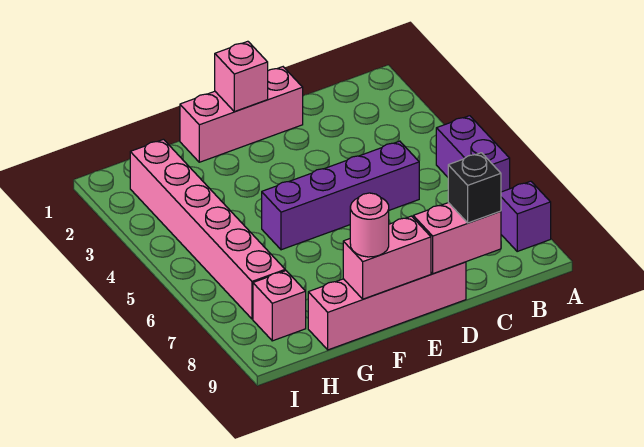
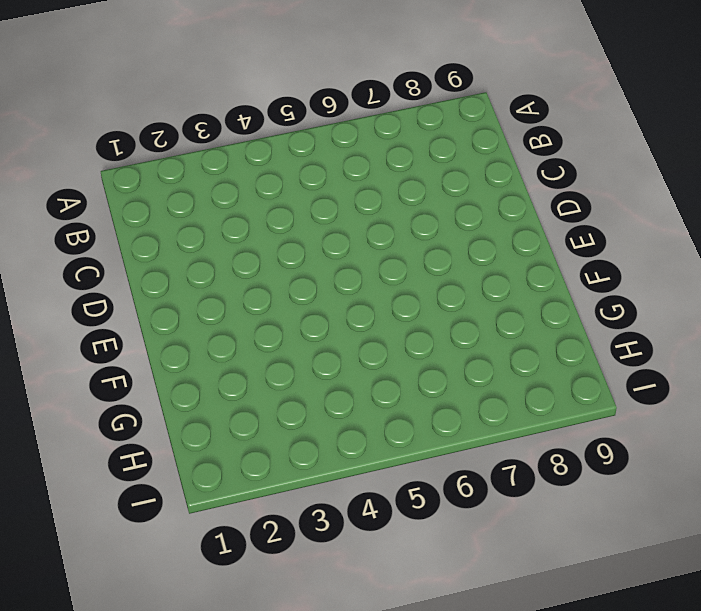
none -> purple 1x2 brick [436,116,510,192]
none -> purple 1x1 brick [501,181,551,251]
none -> purple 1x4 brick [262,141,419,250]

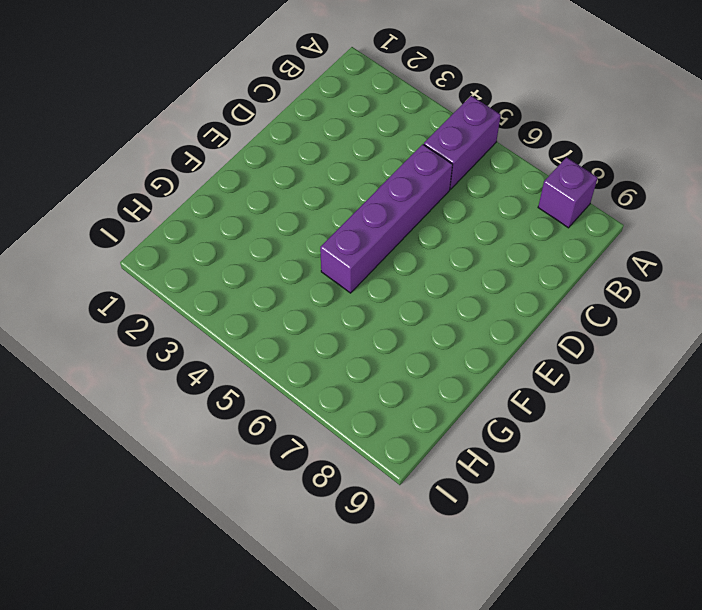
purple 1x2 brick [424,96,501,189] -> purple 1x2 brick turned to [436,116,510,192]
none -> pink 1x3 brick [180,67,303,162]
none -> pink 1x4 brick [308,262,466,350]
none -> pink 1x6 brick [130,139,285,319]

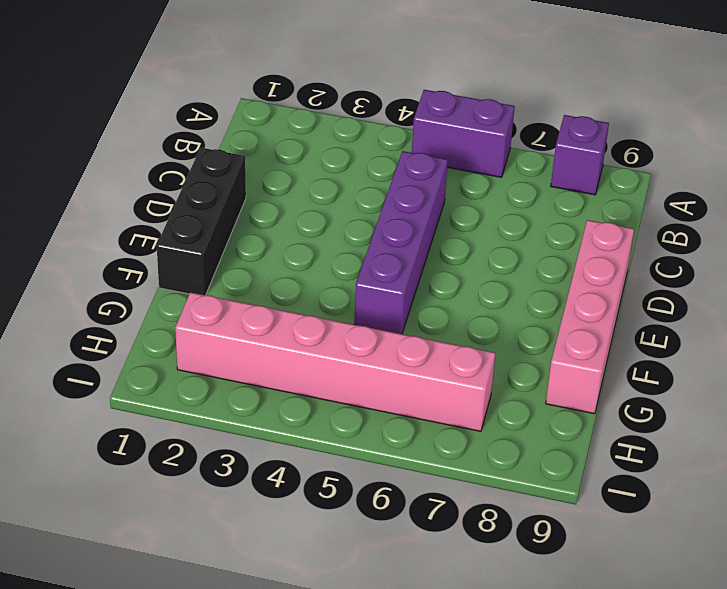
black 1x3 brick [157,148,246,295] -> pink 1x3 brick [180,67,303,162]
none -> pink 1x1 brick [253,271,306,341]
none -> pink 1x2 brick [413,203,501,274]
none -> pink 1x1 brick [215,41,268,112]

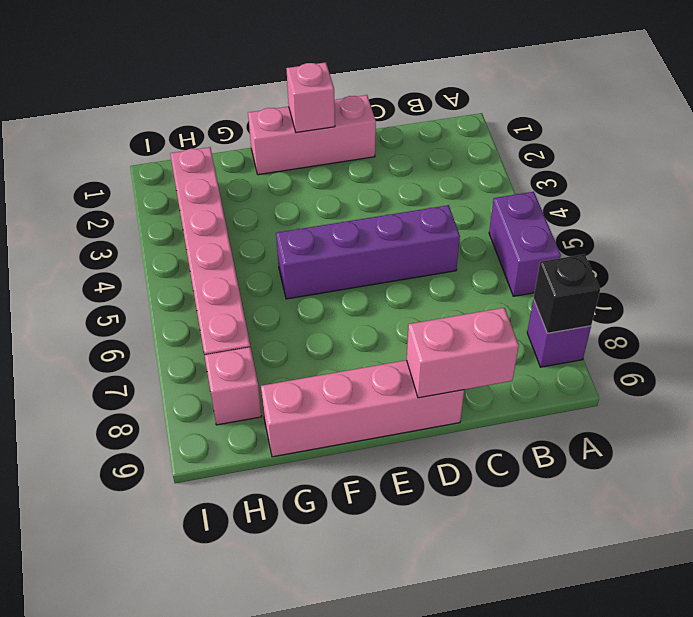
black 1x1 brick [534,254,600,333] -> black 1x1 brick moved to [448,153,501,223]
none -> pink 1x2 brick [343,216,431,299]
none -> pink 1x1 round brick [350,193,389,257]

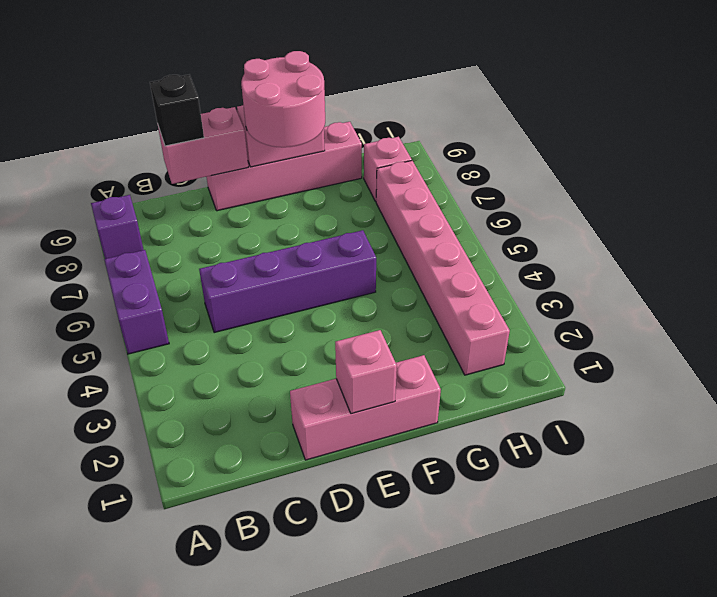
pink 2x2 round brick [241,51,325,147] -> pink 1x1 round brick [350,193,389,257]

